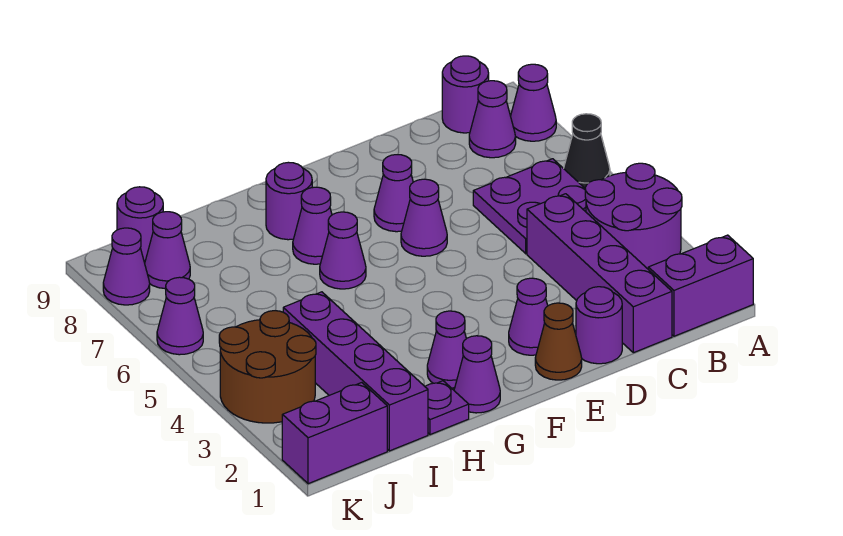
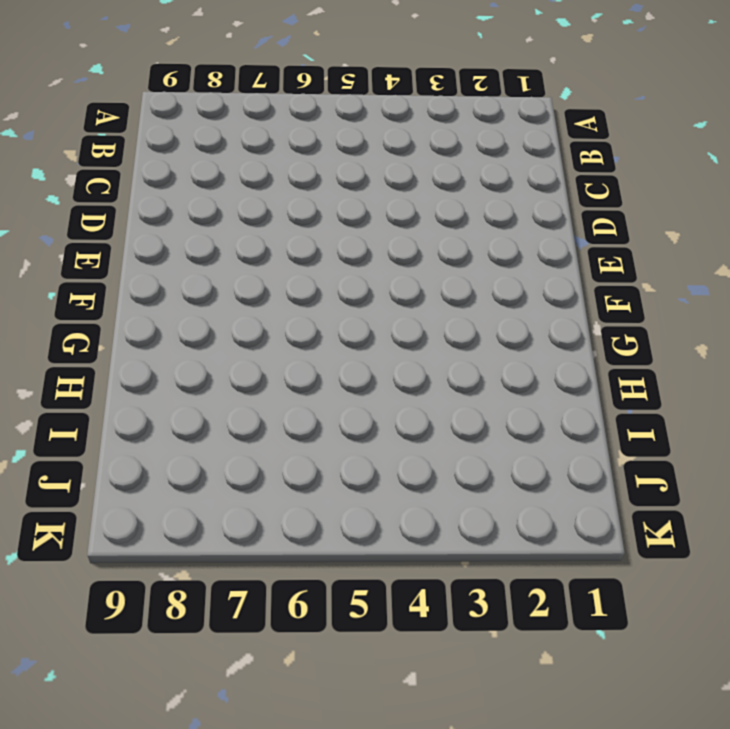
none -> purple 1x2 brick [648,235,753,336]
none -> purple 2x2 round brick [585,163,682,269]
none -> black 1x1 cone [564,114,610,188]

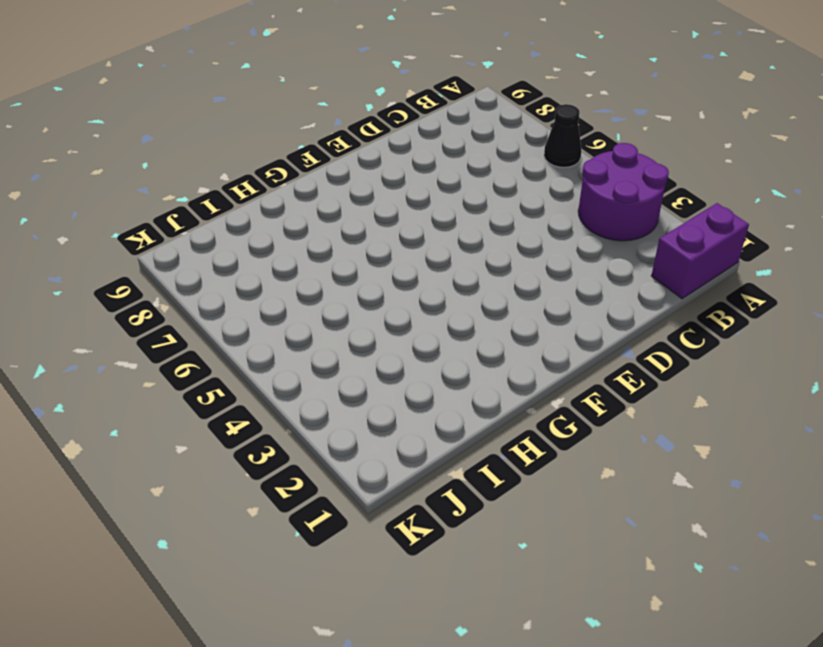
none -> purple 1x1 cone [511,64,556,141]
none -> purple 2x2 plate [473,159,586,254]
none -> purple 1x1 cone [469,81,516,158]

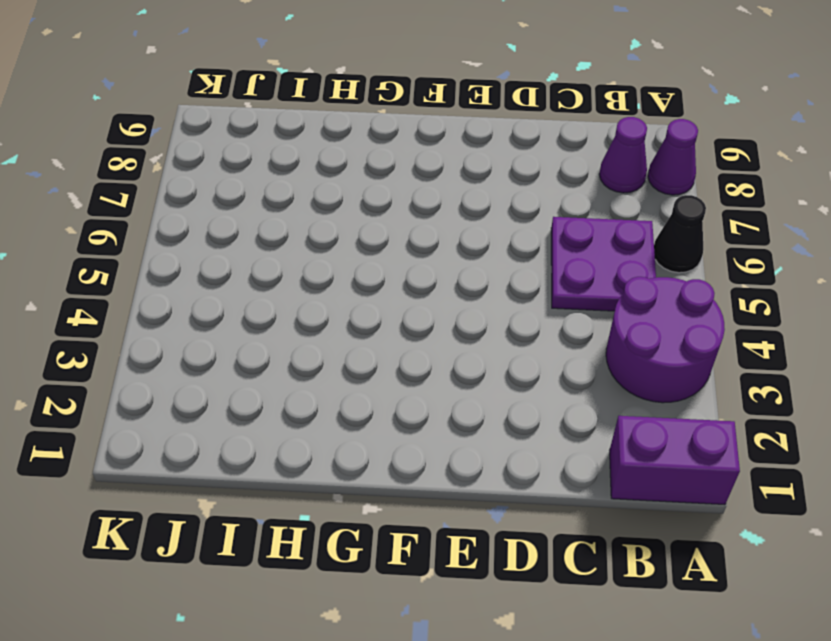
none -> purple 1x1 round brick [442,56,489,133]
none -> purple 1x4 brick [527,194,672,353]
none -> purple 1x1 round brick [576,287,622,364]

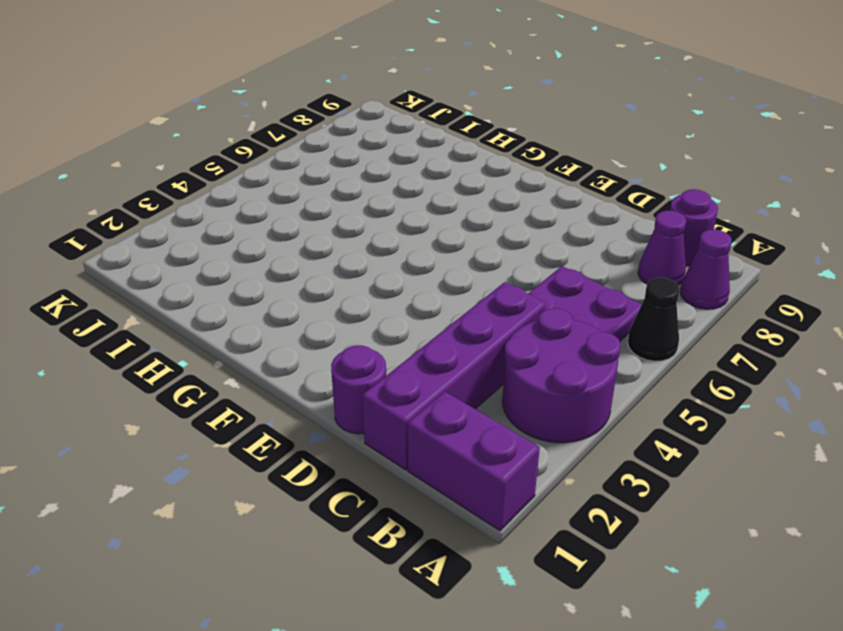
none -> brown 1x1 cone [535,303,582,380]
none -> purple 1x1 cone [509,278,548,355]
none -> purple 1x1 cone [401,179,447,256]

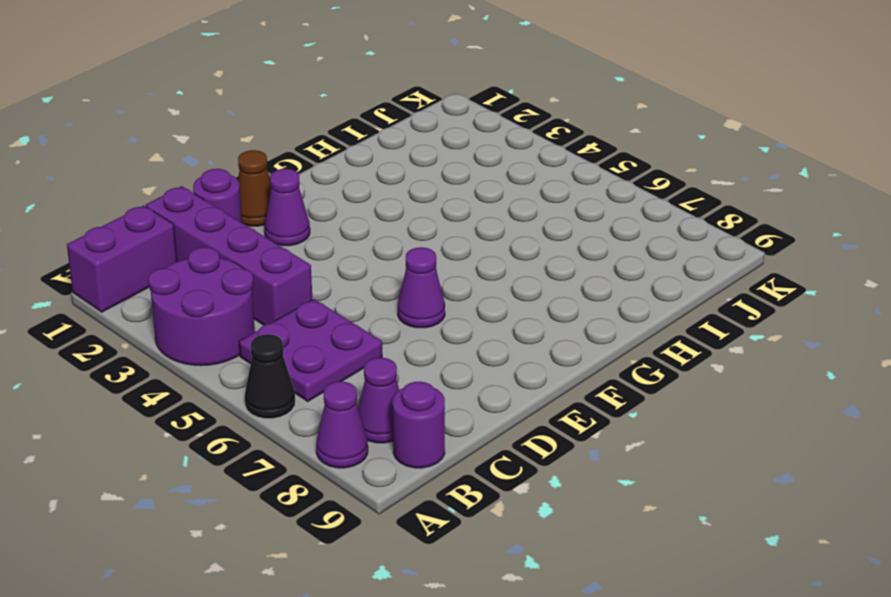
none -> purple 1x1 cone [374,155,413,232]
none -> purple 1x1 cone [454,336,500,413]
none -> purple 1x1 cone [427,311,466,388]

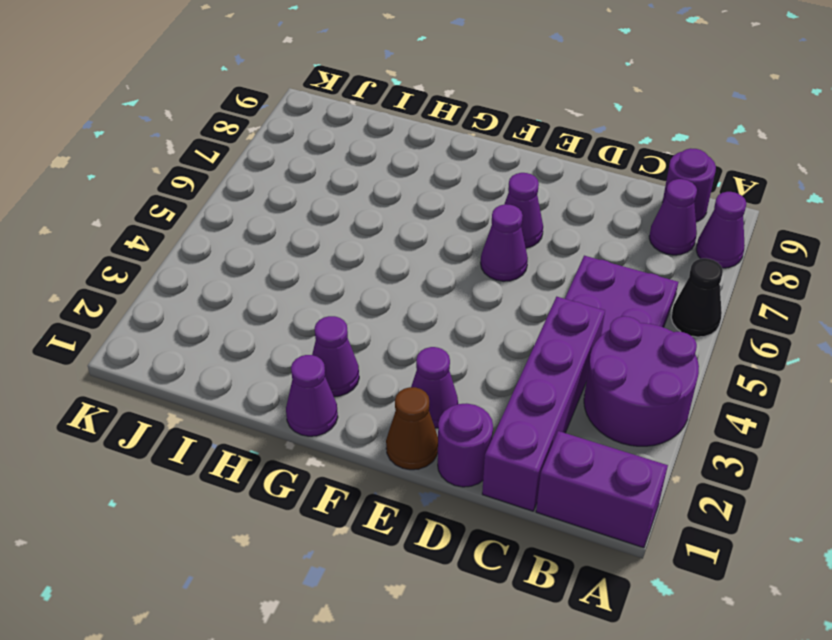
none -> purple 1x1 cone [320,212,366,289]
none -> purple 1x1 cone [293,187,332,264]
none -> purple 1x1 round brick [266,162,312,240]

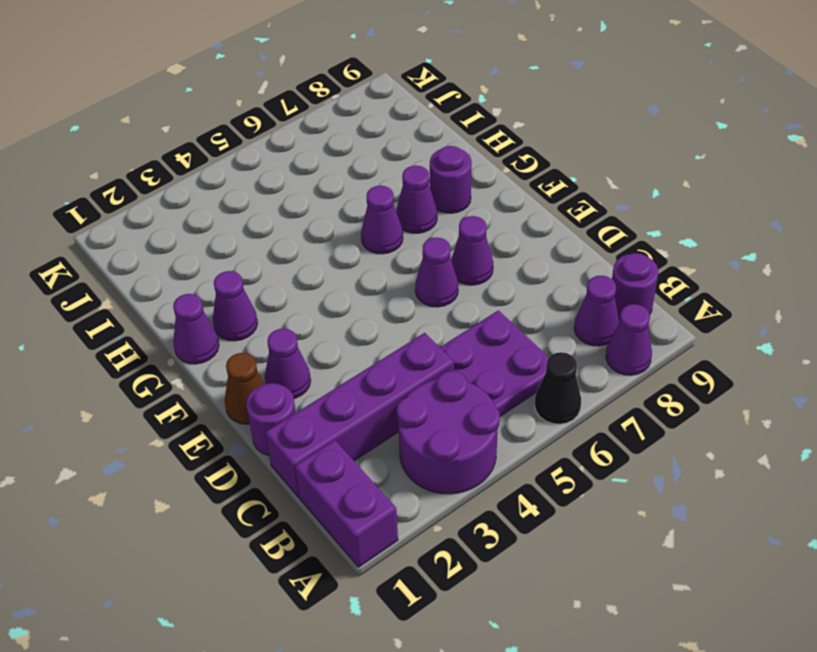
none -> purple 1x1 plate [425,381,469,435]
none -> purple 1x4 brick [283,292,428,451]
none -> purple 1x2 brick [282,383,387,484]

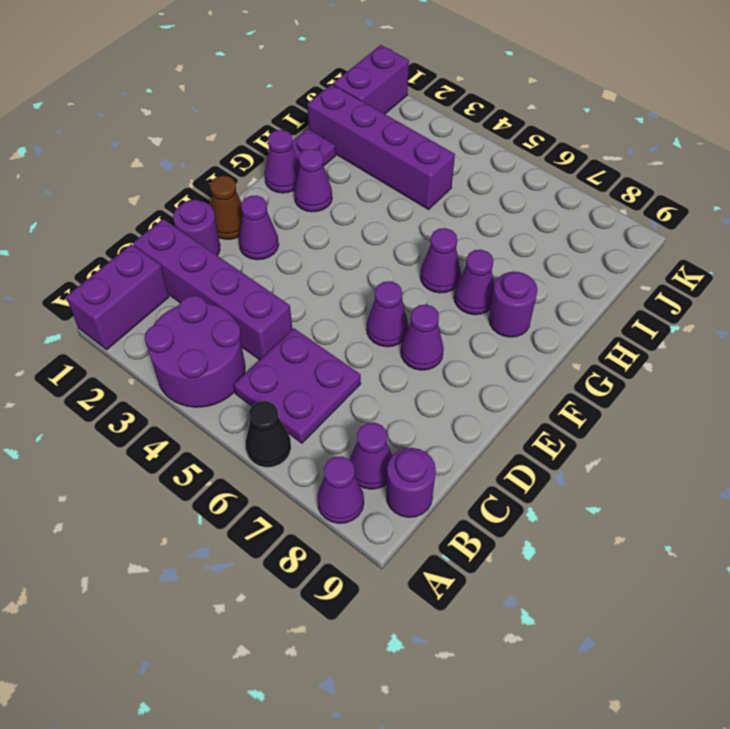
none -> brown 2x2 round brick [219,311,316,423]
none -> purple 1x1 cone [145,212,190,289]
none -> purple 1x1 round brick [117,187,163,263]

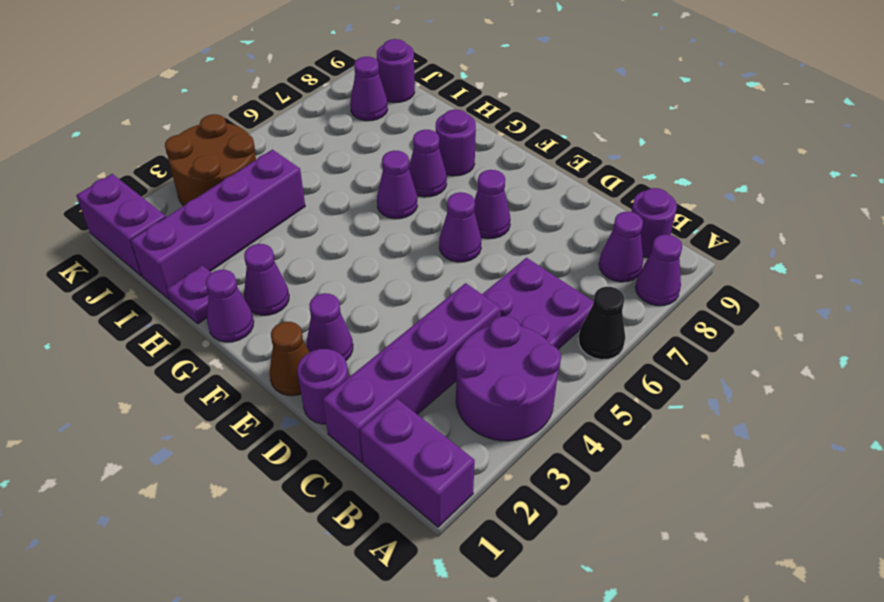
none -> purple 1x1 cone [157,277,203,355]
none -> purple 1x1 cone [103,228,150,305]

